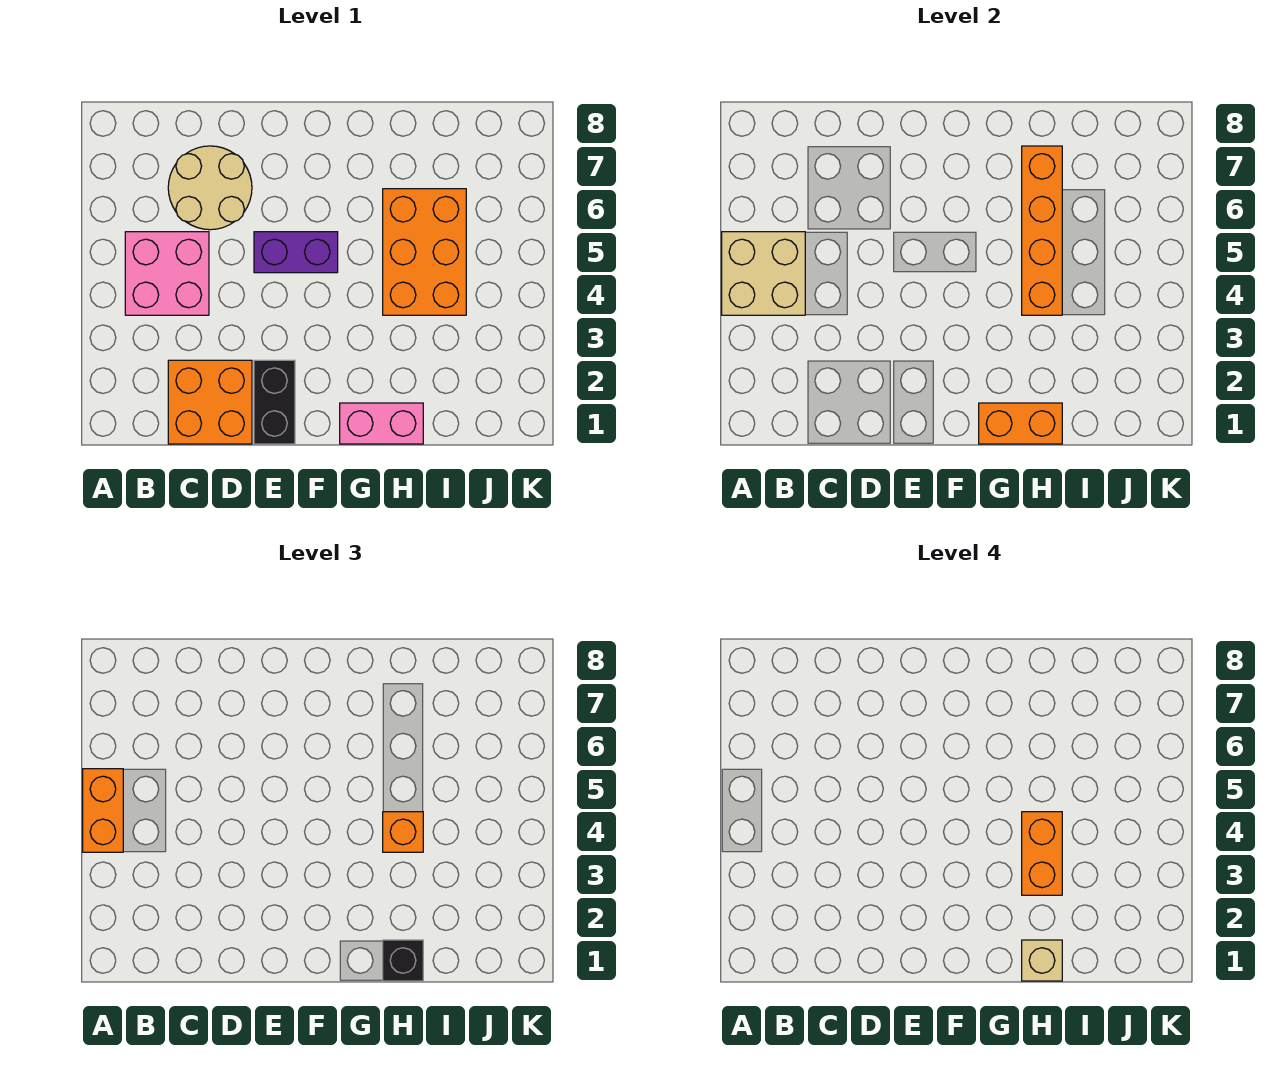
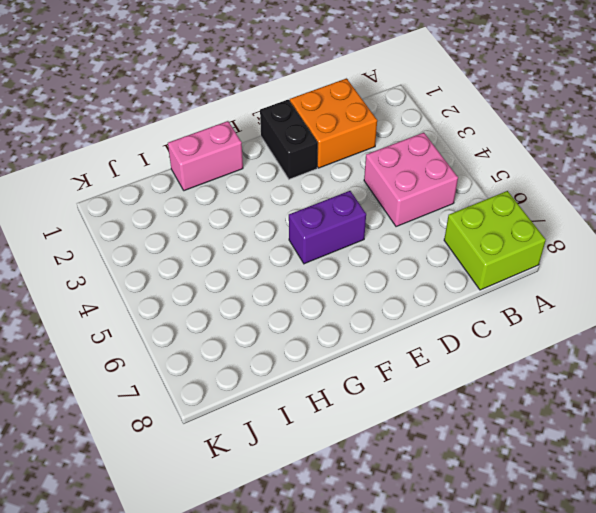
lime 2x2 brick [444,191,546,290] -> none
none -> tan 2x2 round brick [168,146,252,230]
none -> orange 2x3 brick [383,189,466,315]
none -> tan 2x2 brick [722,232,805,315]

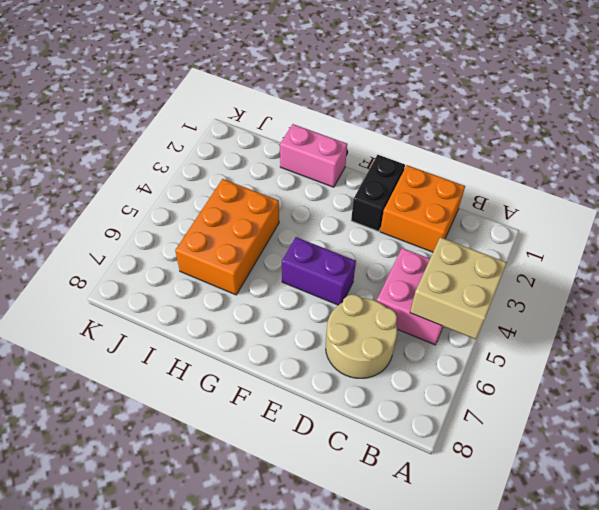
none -> orange 1x2 brick [979,403,1062,444]
none -> orange 1x4 brick [1022,146,1062,315]
none -> orange 1x2 brick [83,769,123,852]

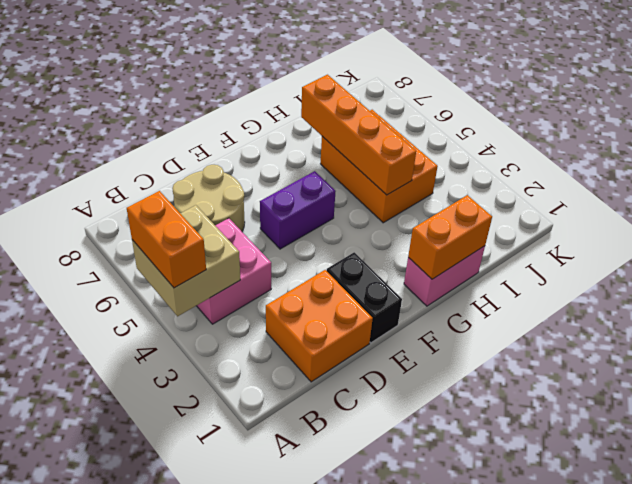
none -> black 1x1 brick [383,940,423,981]
none -> orange 1x1 brick [383,812,423,852]
none -> tan 1x1 brick [1022,940,1062,981]

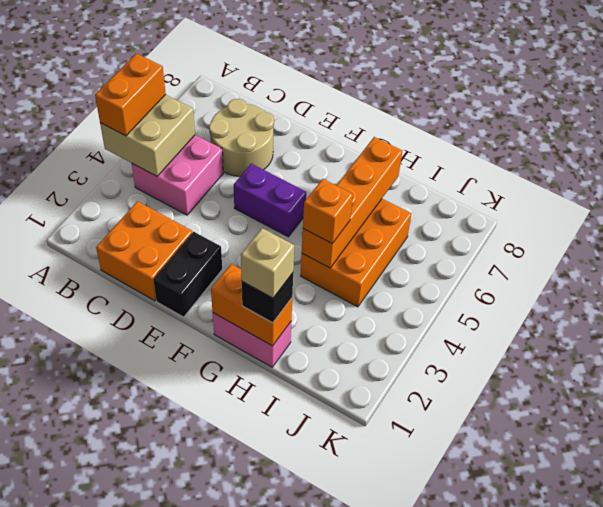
none -> orange 1x2 brick [1022,812,1062,895]

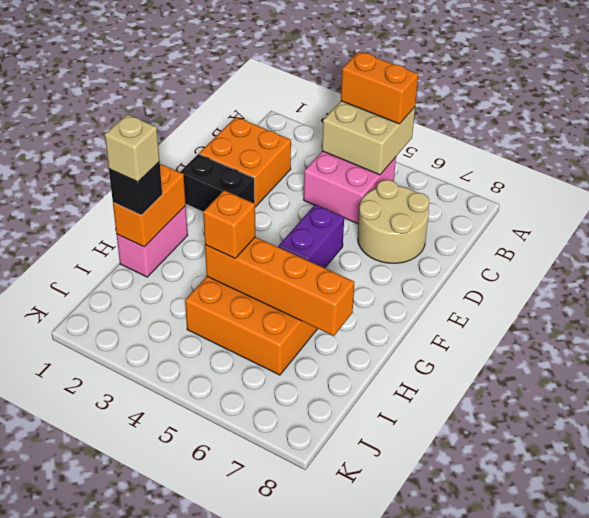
none -> orange 1x2 brick [1022,812,1062,895]

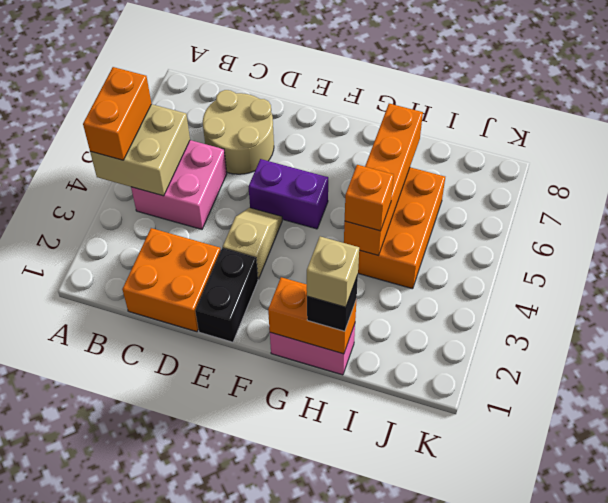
tan 1x2 slope [223,208,282,279] -> none
none -> orange 1x2 brick [1022,812,1062,895]

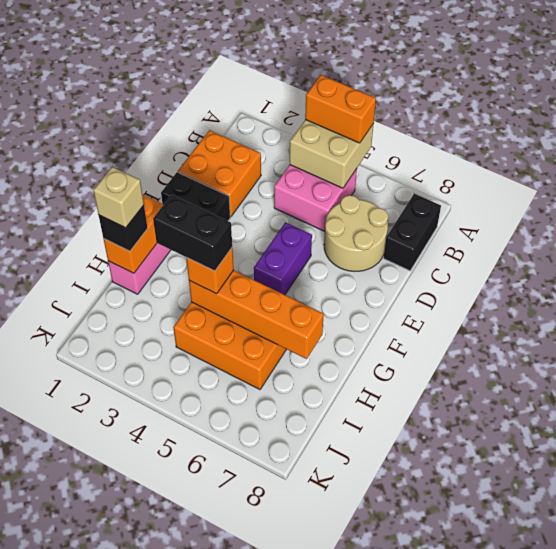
black 1x2 brick [384,194,441,271] -> none
black 1x2 brick [153,195,232,271] -> orange 1x2 brick [1022,812,1062,895]

